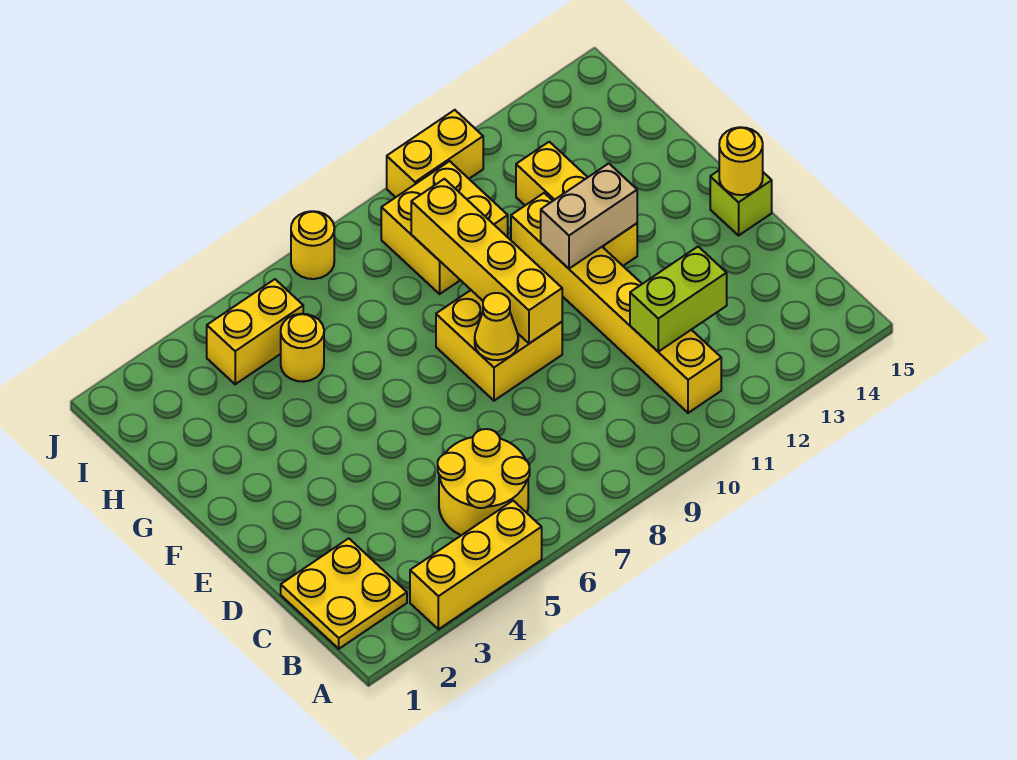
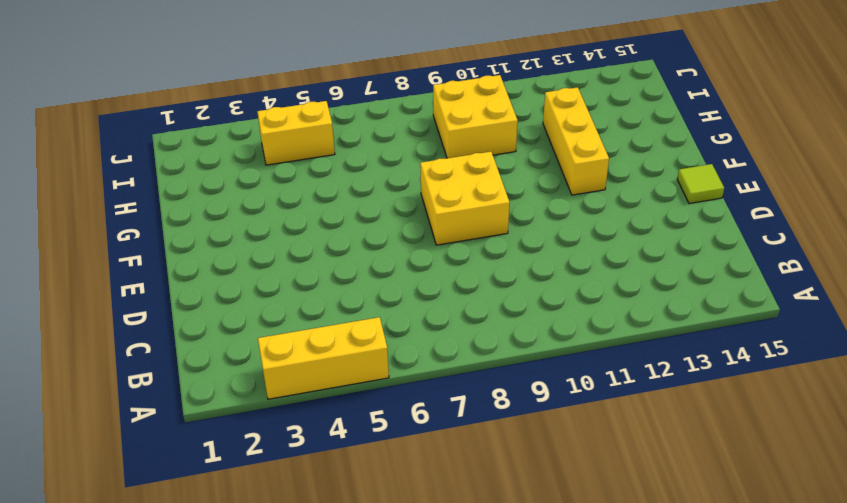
lime 1x1 tile [677,164,724,203] -> lime 1x1 brick [710,171,772,235]
none -> yellow 2x2 plate [281,538,407,649]
none -> yellow 2x2 round brick [438,429,530,535]
none -> yellow 1x6 brick [511,193,721,413]

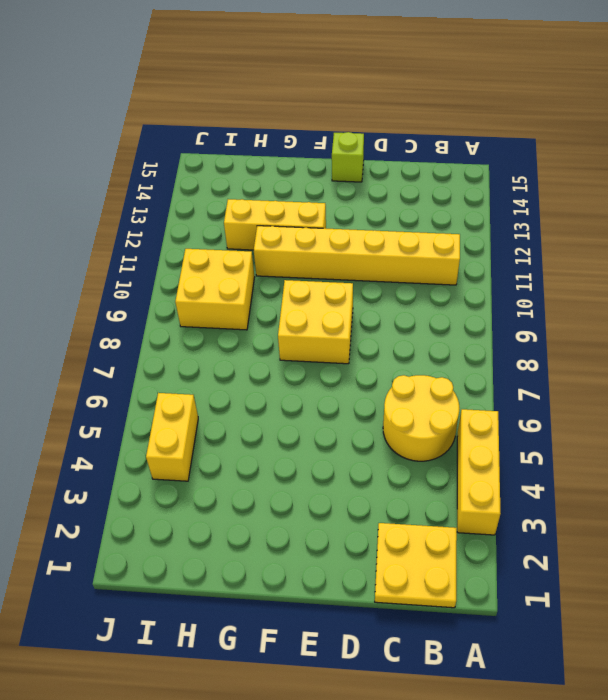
none -> yellow 1x1 round brick [281,314,324,382]
none -> yellow 1x1 round brick [291,211,334,279]
none -> yellow 1x2 brick [387,110,483,197]

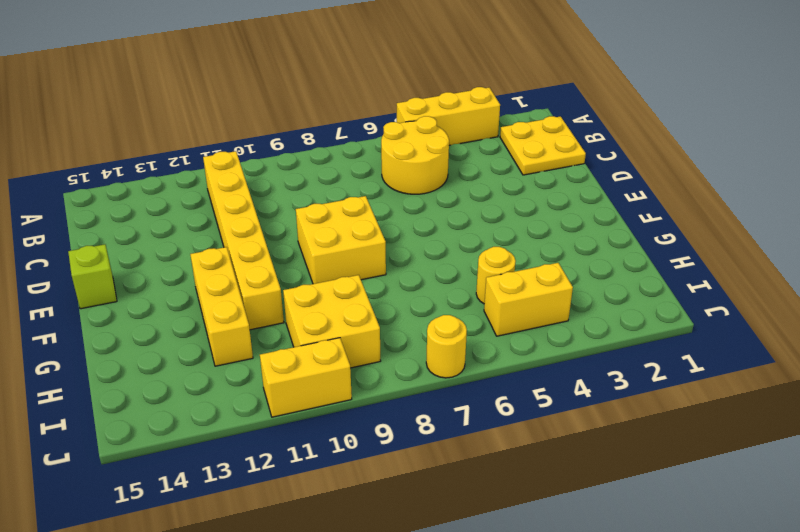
none -> lime 1x2 brick [630,247,727,352]
none -> yellow 1x1 cone [475,293,518,360]
none -> yellow 1x4 brick [411,179,562,343]

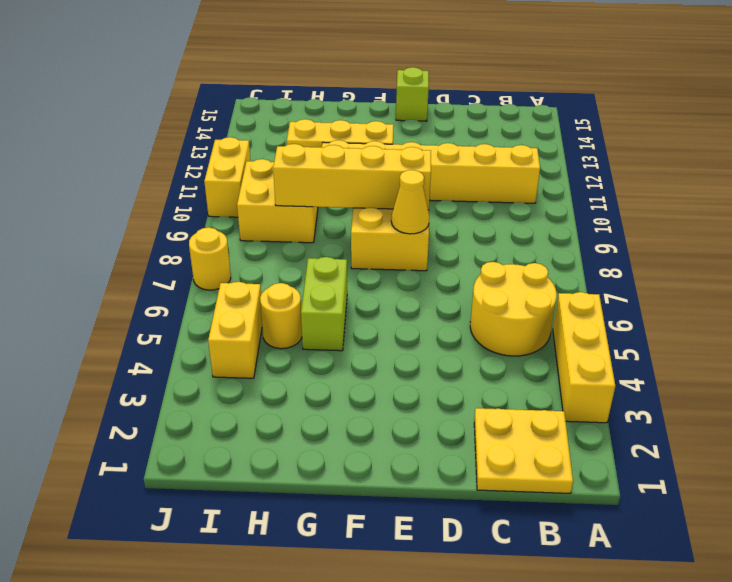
lime 1x2 brick [301,257,347,351] -> lime 1x2 brick moved to [630,247,727,352]
none -> yellow 1x1 round brick [719,127,763,195]
none -> tan 1x2 brick [541,163,637,269]

